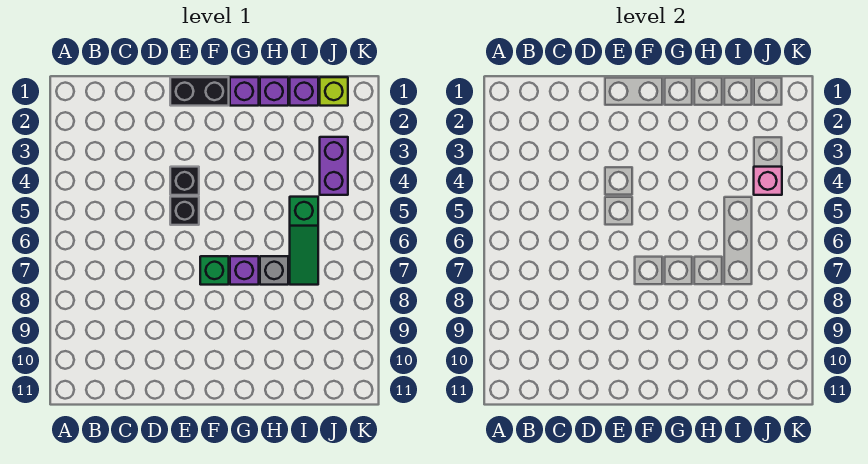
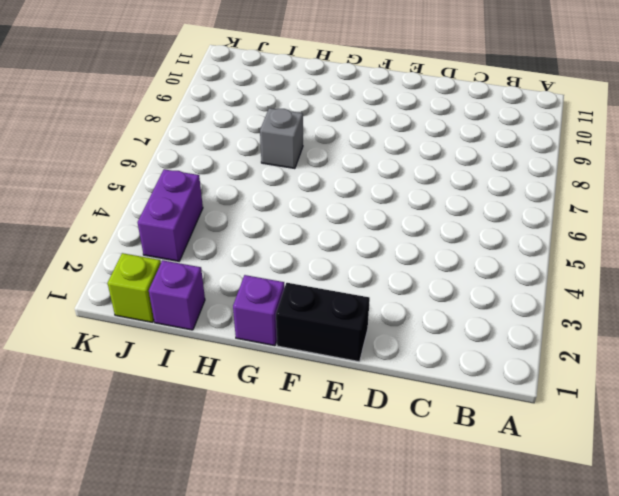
none -> black 1x1 brick [170,167,199,195]
none -> black 1x1 brick [170,197,199,225]
none -> green 1x1 brick [200,256,229,285]

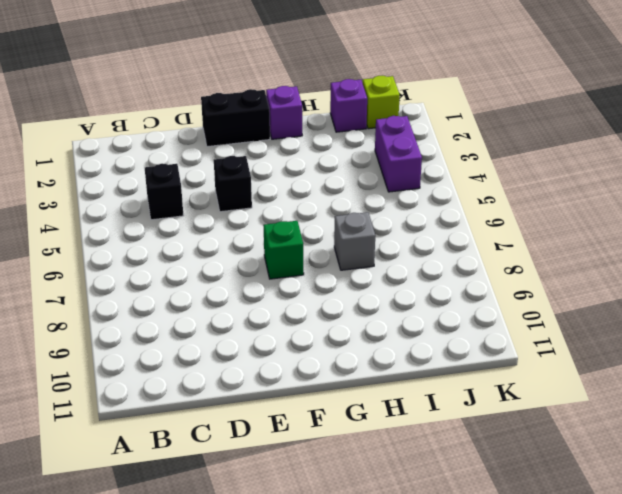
black 1x1 brick [145,164,184,220] -> black 1x1 brick moved to [170,197,199,225]
none -> purple 1x1 brick [230,256,259,285]
none -> purple 1x1 brick [260,77,288,106]
none -> green 1x3 slope [290,197,318,285]

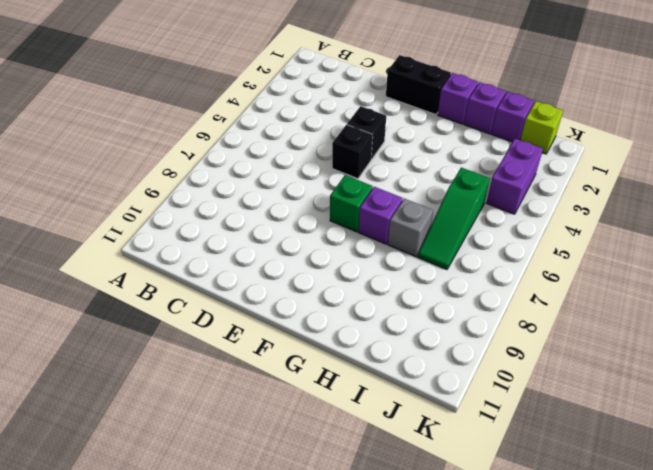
none -> pink 1x1 brick [754,167,782,195]

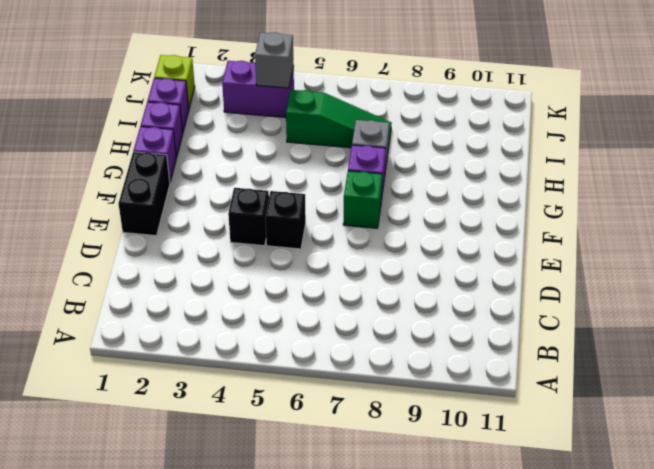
grey 1x1 brick [255,32,294,88] -> pink 1x1 brick [754,167,782,195]

